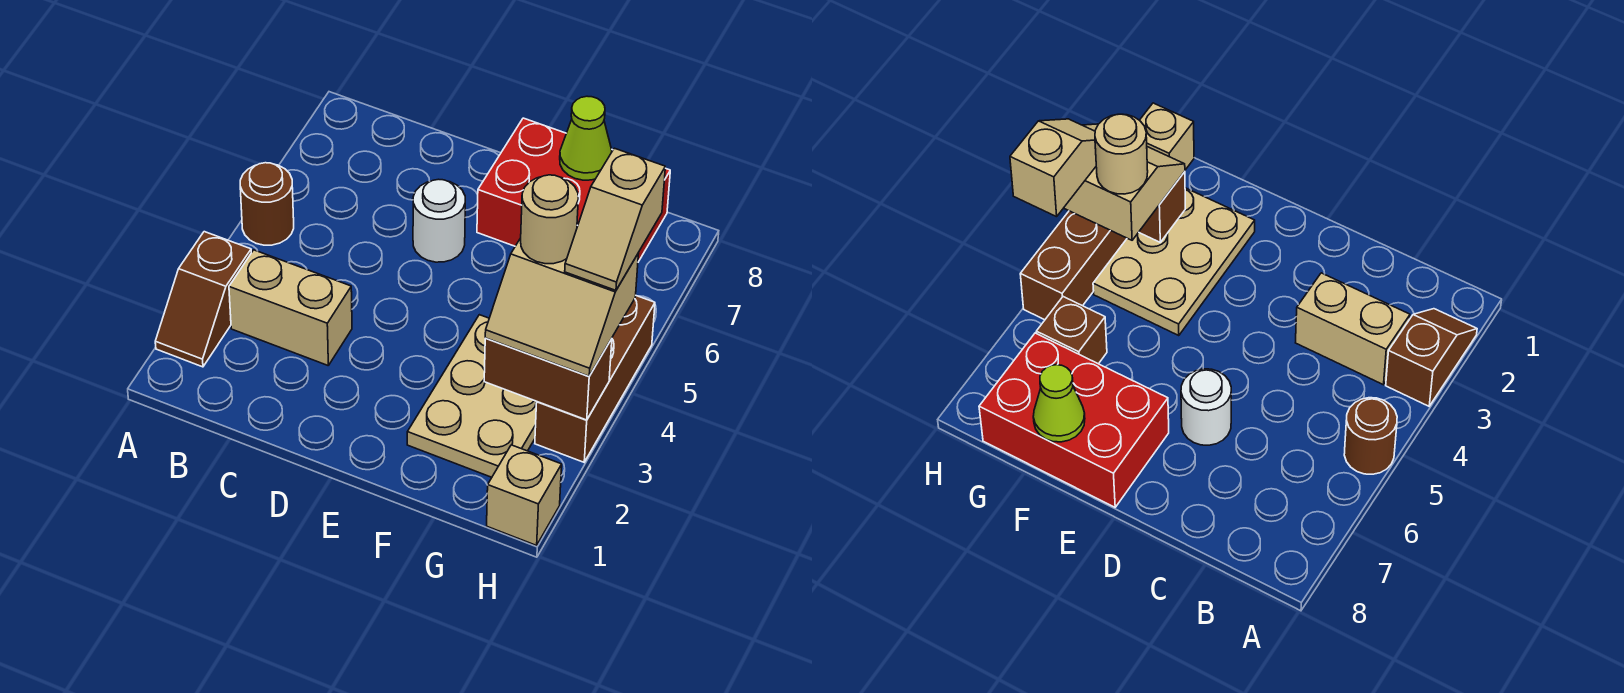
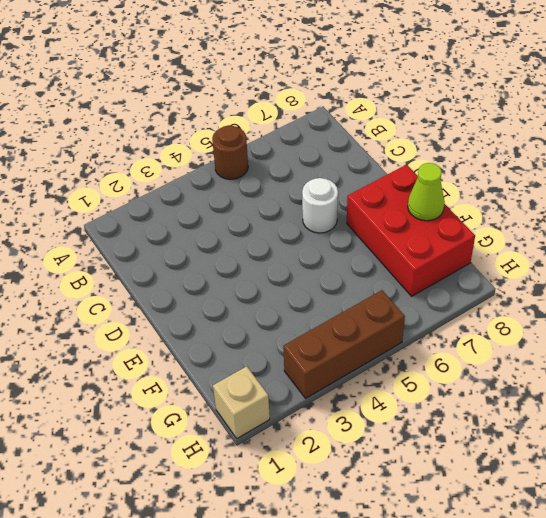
none -> brown 1x2 slope [155,232,251,367]
none -> tan 1x2 brick [229,250,352,365]
none -> tan 2x3 plate [407,315,537,477]

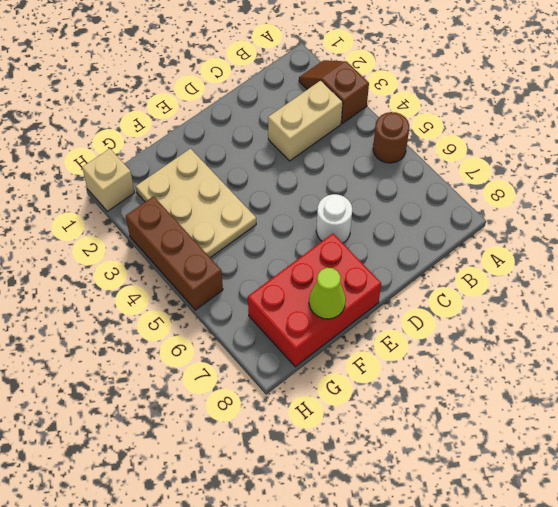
none -> brown 1x1 brick [1036,297,1107,364]
none -> brown 1x2 brick [484,338,612,420]
none -> tan 2x2 slope [485,238,639,376]

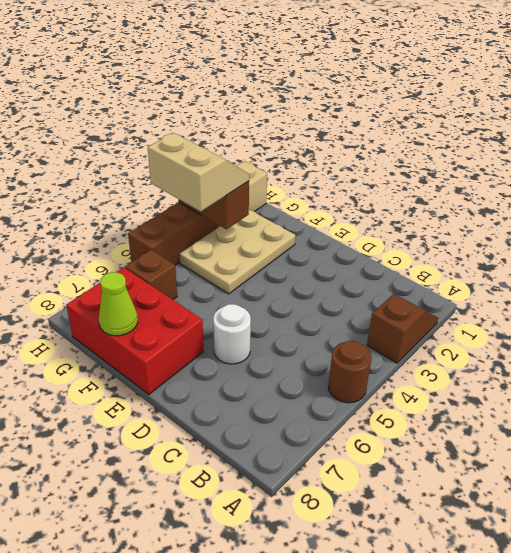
none -> tan 1x2 brick [229,250,352,365]
none -> tan 1x1 round brick [521,175,578,264]
none -> tan 1x2 slope [565,148,665,290]

